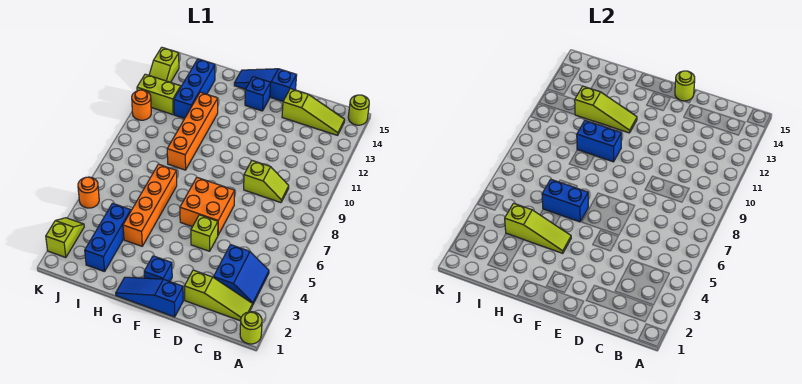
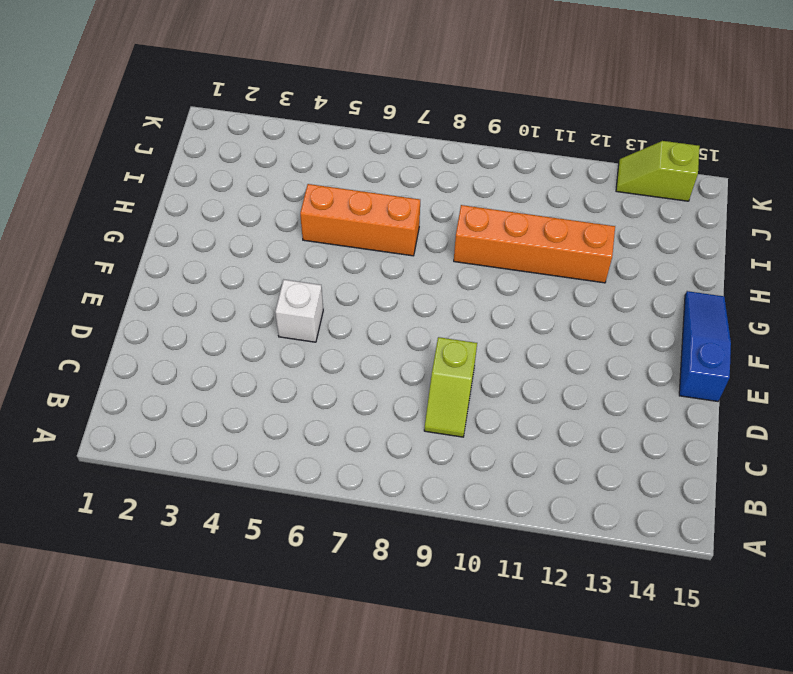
white 1x1 brick [275,280,323,342] -> lime 1x1 brick [191,215,218,251]
orange 1x3 brick [300,184,420,256] -> orange 1x4 brick [123,164,177,246]
none -> lime 1x1 round brick [240,312,262,344]
none -> lime 1x1 round brick [348,95,369,125]
none -> lime 1x3 slope [184,270,253,321]

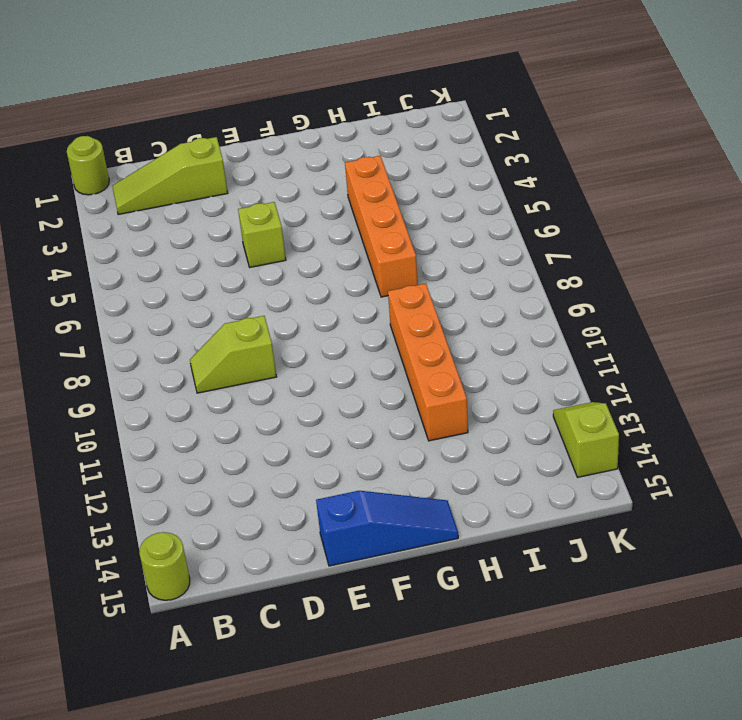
none -> blue 2x2 slope [214,245,269,304]
none -> lime 1x3 slope [282,89,345,135]
none -> blue 1x3 slope [116,277,183,317]

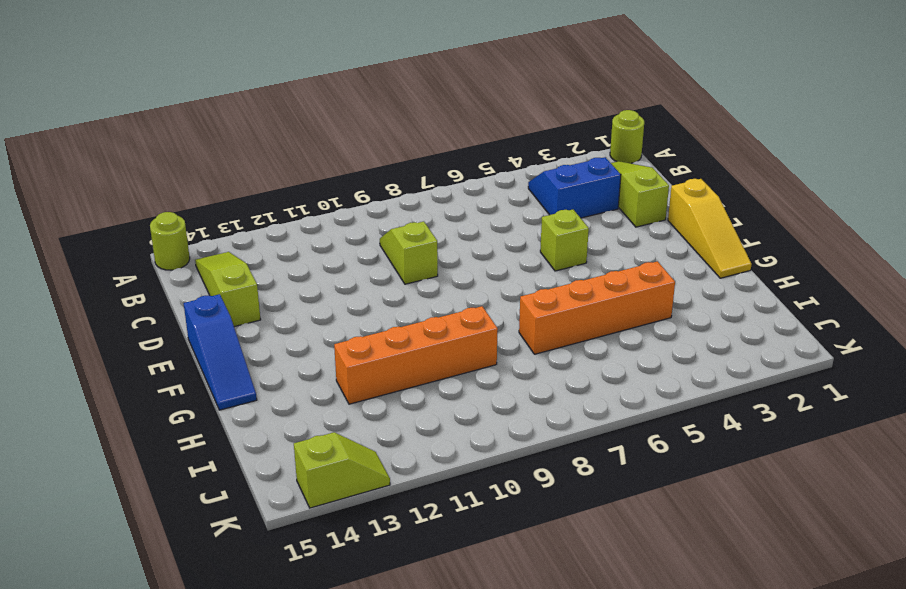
yellow 1x3 slope [668,179,752,278] -> blue 1x3 slope [116,277,183,317]
none -> orange 2x2 brick [180,178,235,235]
none -> blue 1x1 brick [144,256,172,281]
none -> blue 1x1 brick [245,77,270,111]

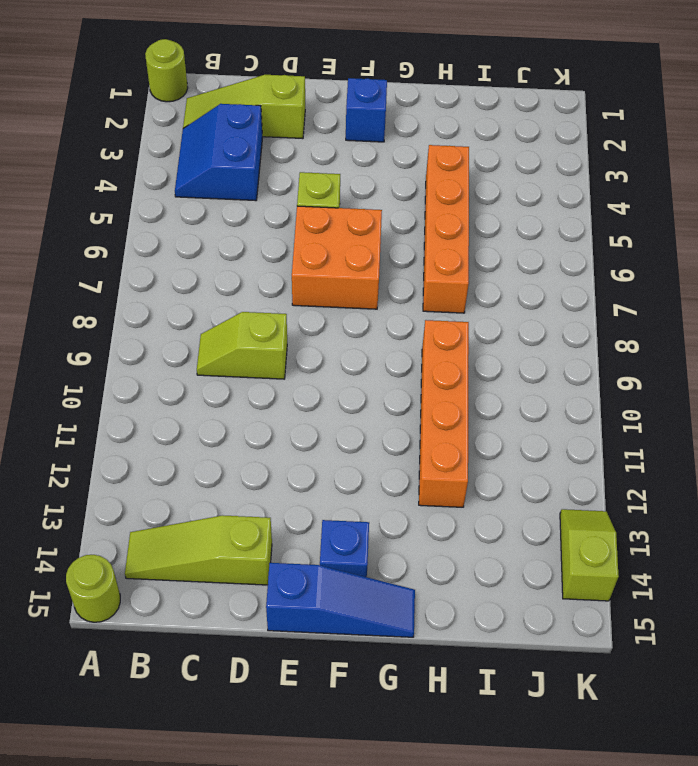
none -> blue 1x3 slope [116,277,183,317]
none -> blue 1x3 brick [85,203,131,272]
none -> blue 1x3 brick [174,59,215,119]

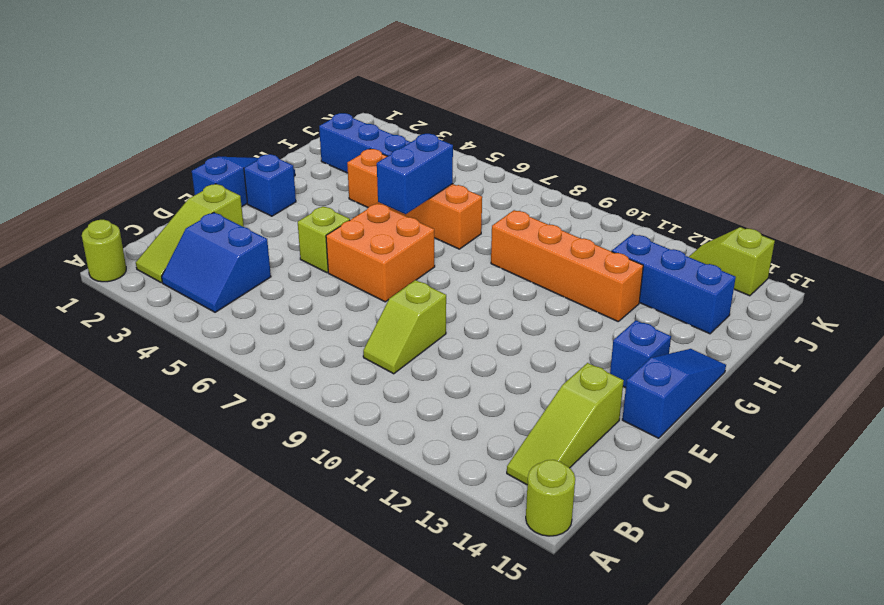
none -> lime 1x2 brick [137,74,181,115]
none -> lime 1x2 slope [46,218,84,258]
none -> orange 1x1 round brick [78,177,99,208]

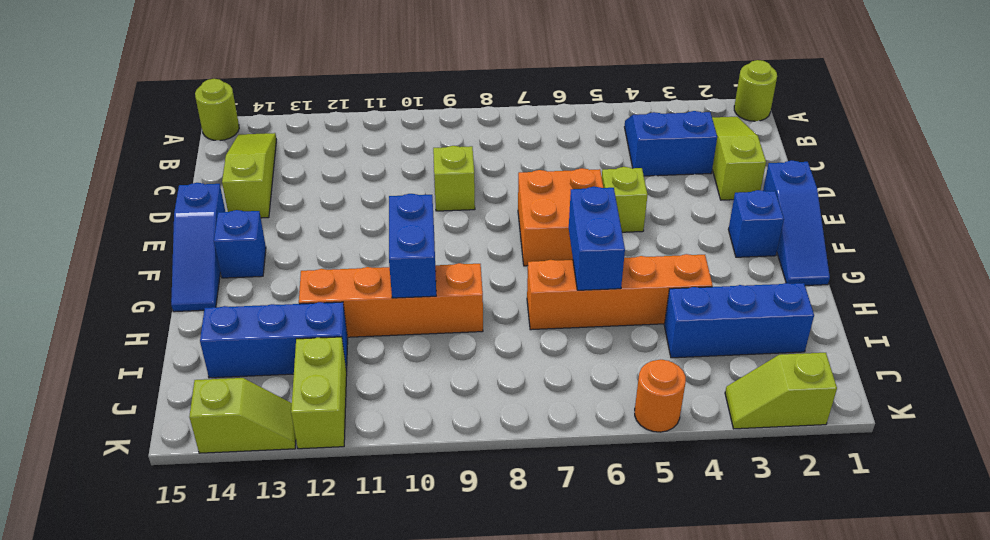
none -> orange 1x1 round brick [132,90,151,120]
none -> lime 1x1 round brick [675,71,695,101]
none -> lime 1x3 slope [505,203,571,253]

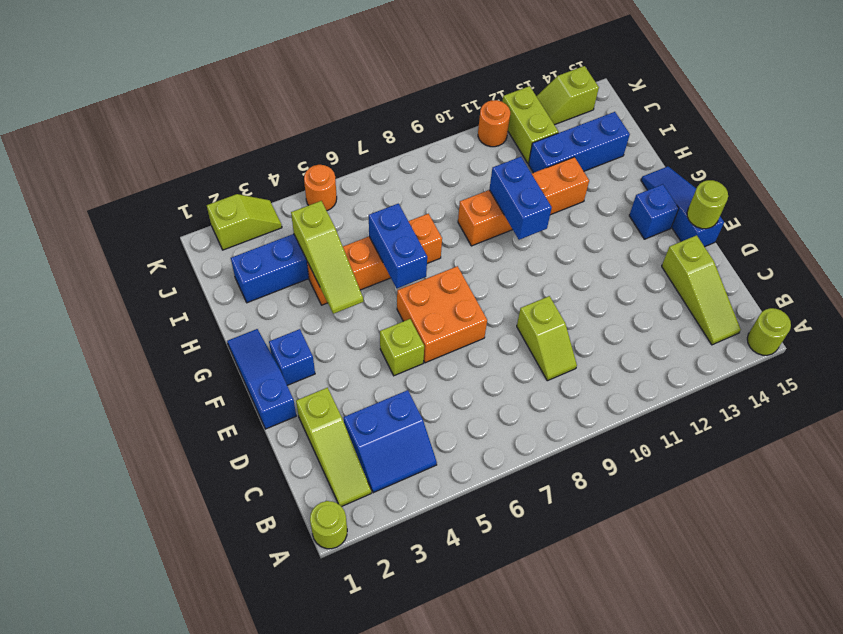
none -> lime 1x3 slope [575,86,637,133]

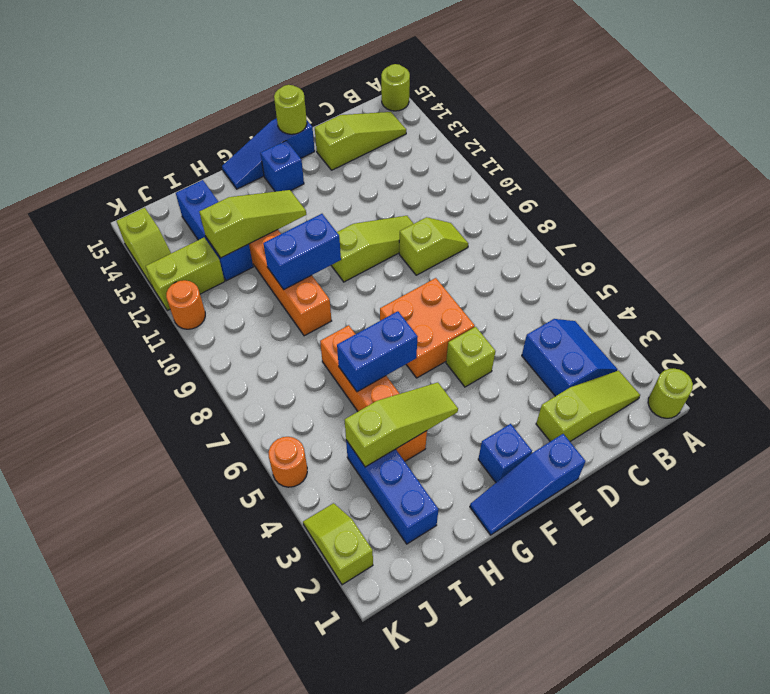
lime 1x3 slope [331,216,414,282] -> none

